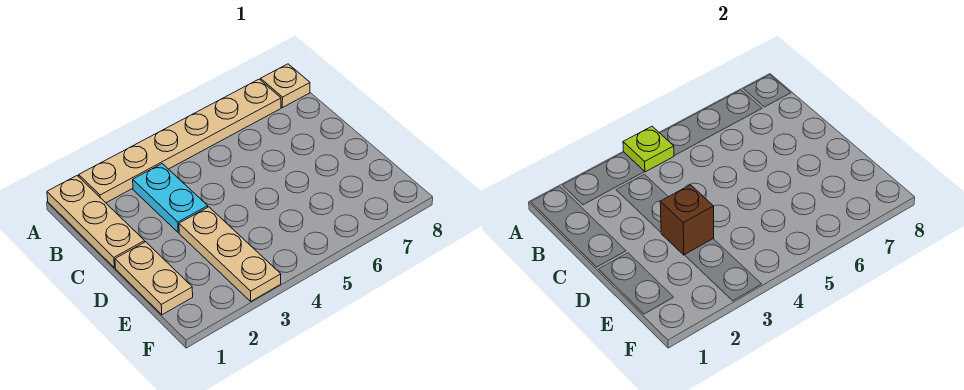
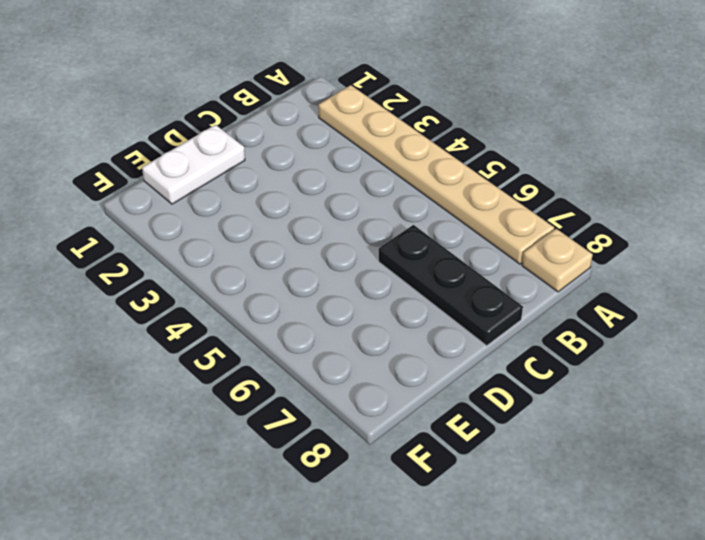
black 1x3 plate [378,225,523,346] -> none
white 1x2 plate [142,125,245,204] -> tan 1x2 plate [115,242,193,315]
none -> tan 1x3 plate [47,176,145,268]
none -> cyan 1x2 plate [133,164,208,233]

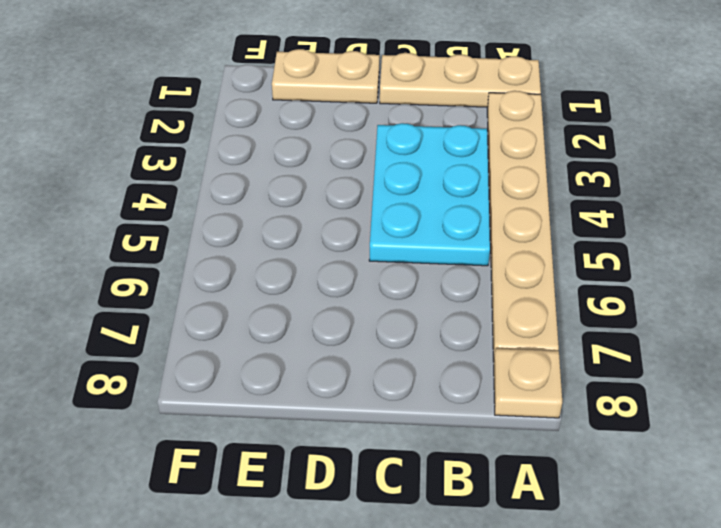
cyan 2x3 plate [369,123,490,266] -> cyan 1x2 plate [133,164,208,233]
none -> tan 1x3 plate [179,207,281,301]
none -> lime 1x1 plate [623,126,674,172]

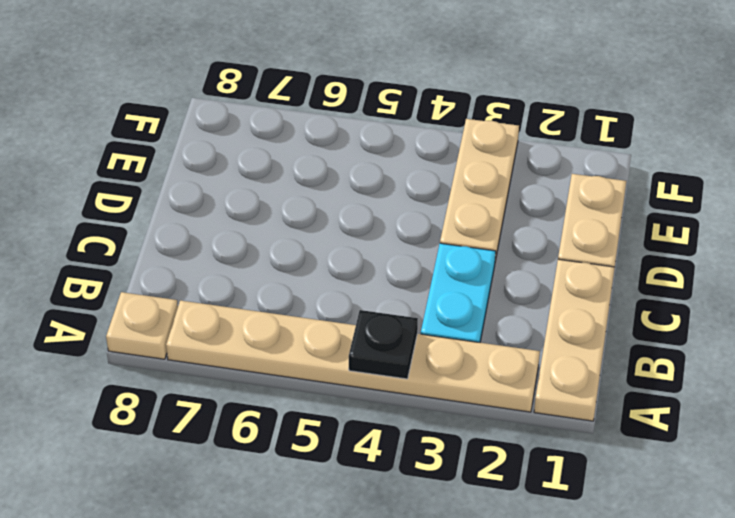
black 1x1 plate [349,310,418,379] -> lime 1x1 plate [623,126,674,172]
none -> brown 1x1 brick [660,185,714,255]

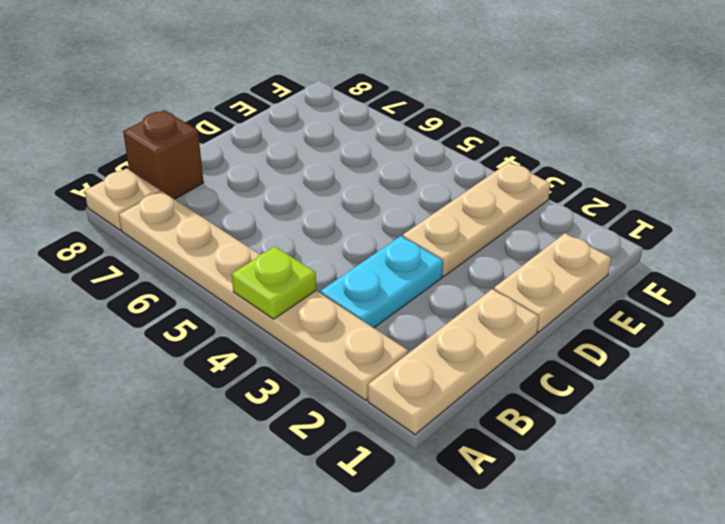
brown 1x1 brick [123,110,204,199] -> brown 1x1 brick moved to [660,185,714,255]

